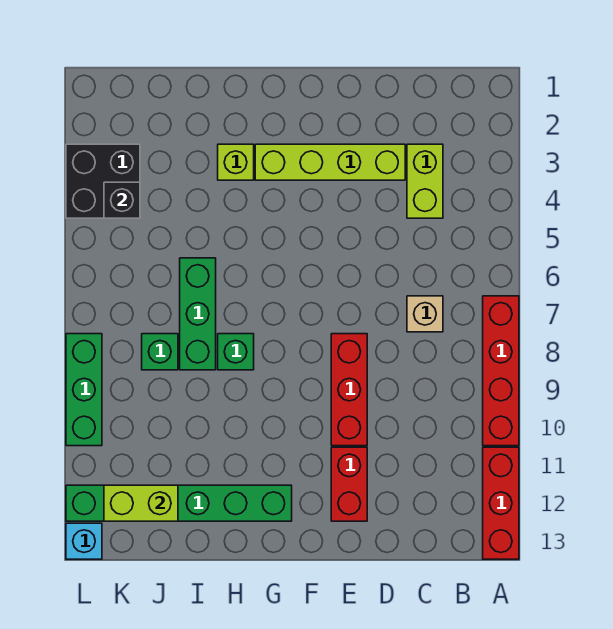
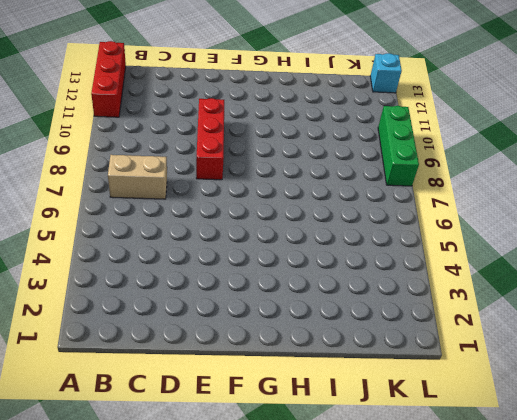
tan 1x2 brick [108,155,167,199] -> tan 1x1 brick [407,296,443,332]
none -> red 1x4 brick [483,296,519,446]
none -> lime 1x2 brick [407,144,443,218]
none -> lime 1x4 brick [255,144,405,180]

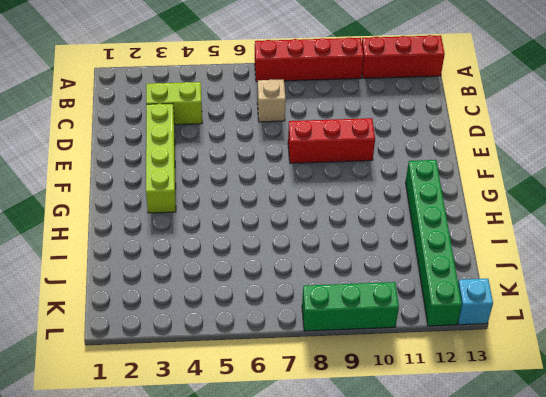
none -> red 1x2 brick [331,447,367,521]
none -> lime 1x1 brick [218,144,254,180]
none -> green 1x1 brick [218,334,254,370]

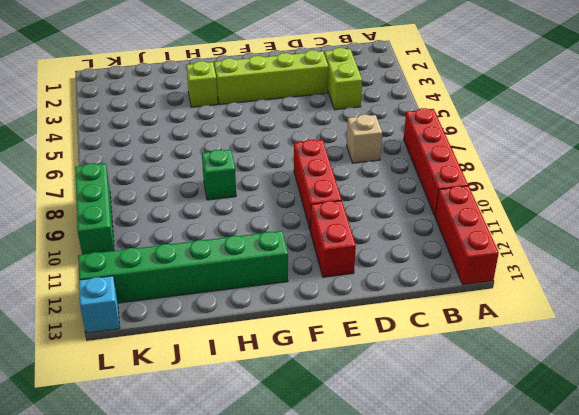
none -> green 1x3 brick [180,258,216,370]
none -> green 1x1 brick [142,334,178,370]
none -> black 2x2 brick [66,144,140,218]

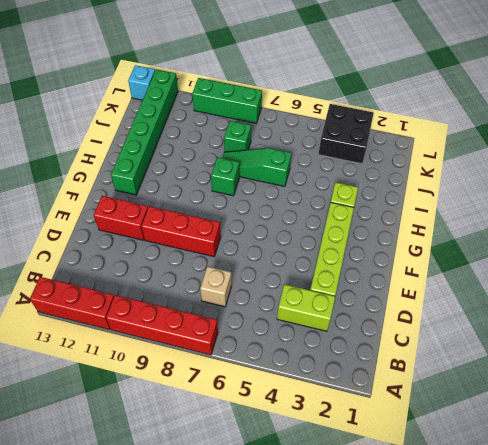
green 1x3 slope [222,148,291,187] -> green 1x3 brick [180,258,216,370]
none -> lime 1x2 brick [104,485,178,521]
none -> black 1x1 brick [104,182,140,218]

